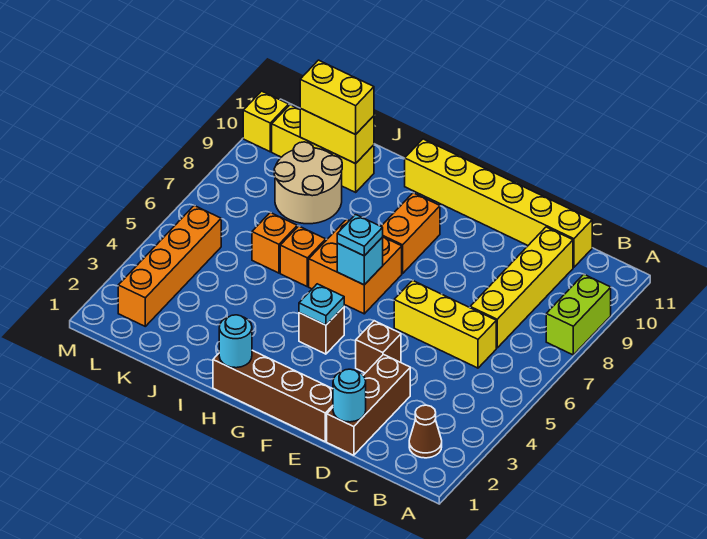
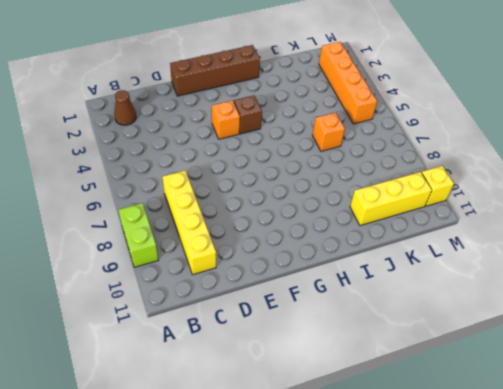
orange 1x1 brick [212,101,240,139] -> orange 1x1 brick moved to [280,226,326,286]
none -> yellow 1x3 brick [394,280,496,368]
none -> yellow 1x6 brick [405,139,592,267]
none -> brown 1x3 brick [327,355,410,455]

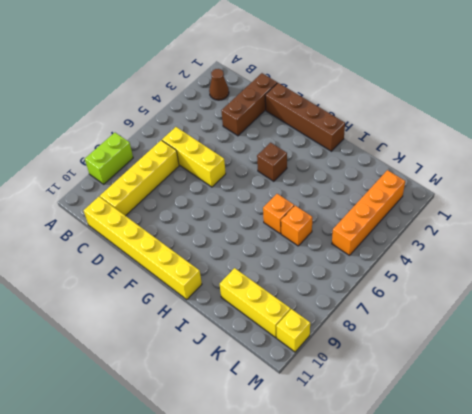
none -> brown 1x1 brick [356,321,401,373]
none -> orange 2x2 brick [309,220,402,314]
none -> orange 1x2 brick [381,193,440,273]

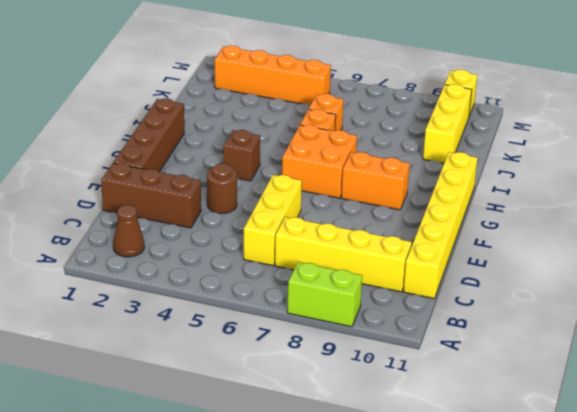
brown 1x1 round brick [207,163,237,214] -> brown 1x1 brick [356,321,401,373]
none -> tan 2x2 round brick [274,142,342,224]
none -> cyan 1x1 round brick [333,369,366,422]
none -> cyan 1x1 plate [299,284,344,325]

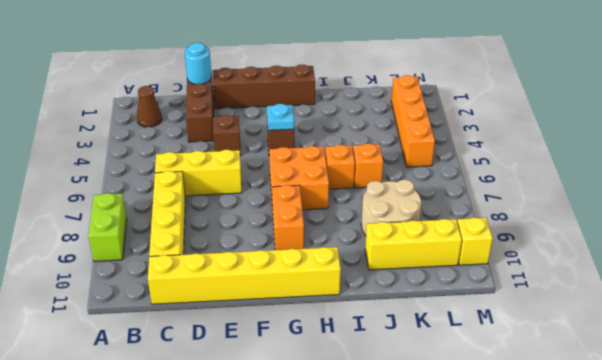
none -> cyan 1x1 brick [337,237,383,285]
none -> cyan 1x1 round brick [219,315,252,368]
none -> yellow 1x2 brick [300,108,374,164]

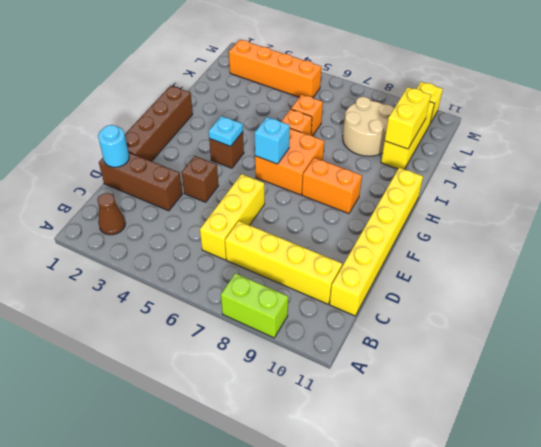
none -> cyan 1x1 round brick [219,315,252,368]
none -> cyan 1x1 plate [337,215,383,256]
none -> yellow 1x2 brick [300,60,374,134]

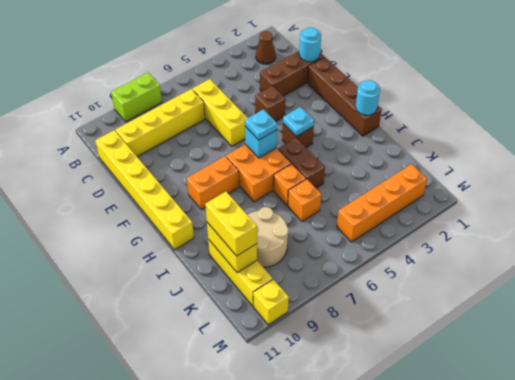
brown 1x2 brick [278,138,325,188] -> none

